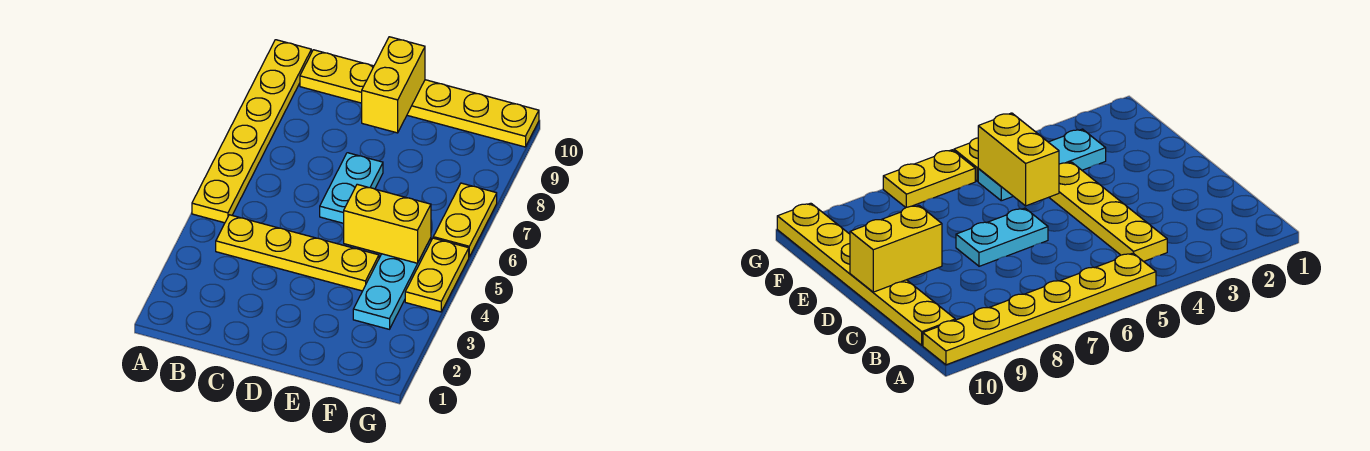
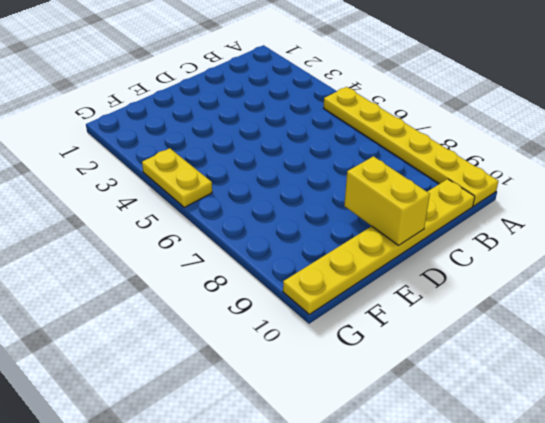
none -> yellow 1x4 plate [216,215,379,291]
none -> cyan 1x2 plate [320,153,383,223]

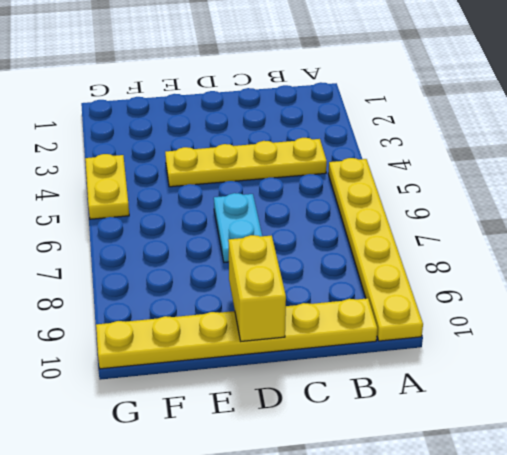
none -> cyan 1x3 plate [353,238,431,329]
none -> yellow 1x2 plate [433,183,497,257]

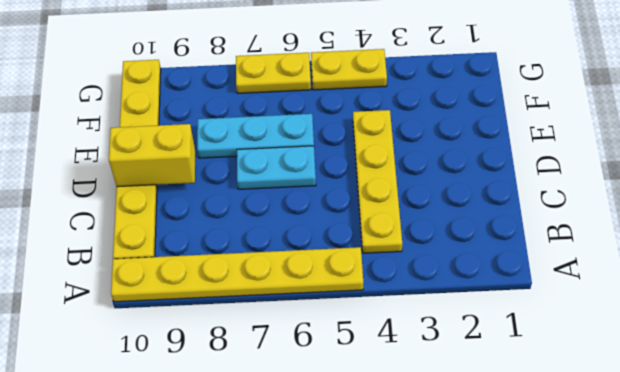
cyan 1x3 plate [197,114,314,158] -> cyan 1x3 plate moved to [353,238,431,329]
none -> yellow 1x2 brick [344,184,431,263]

